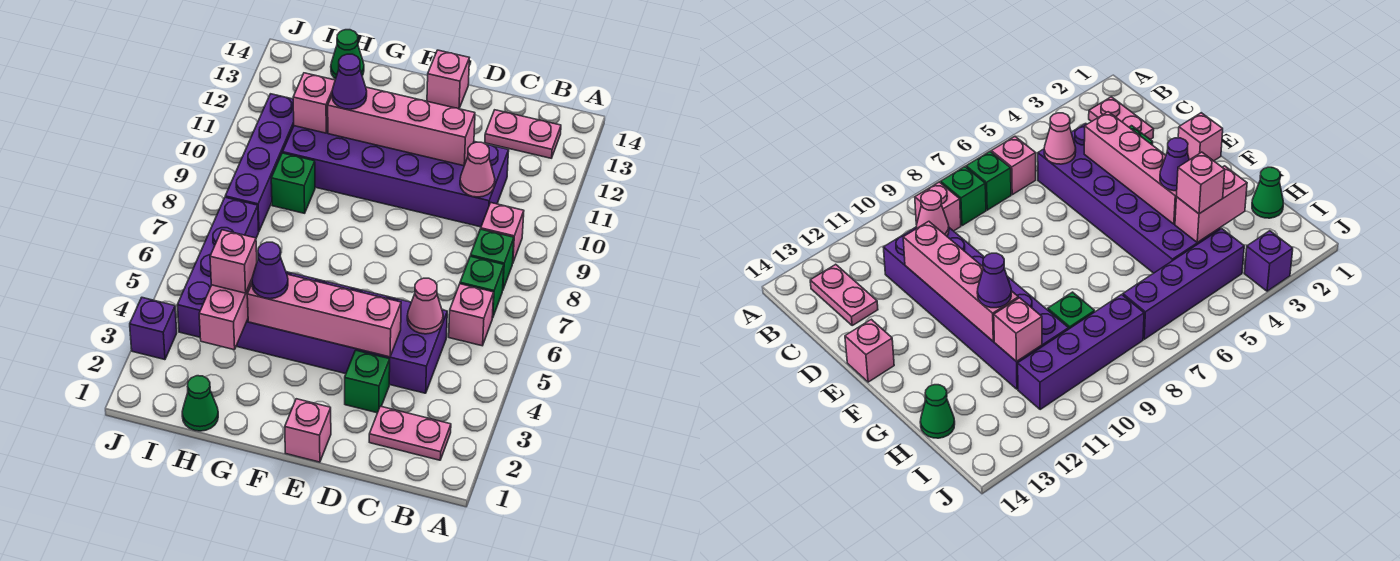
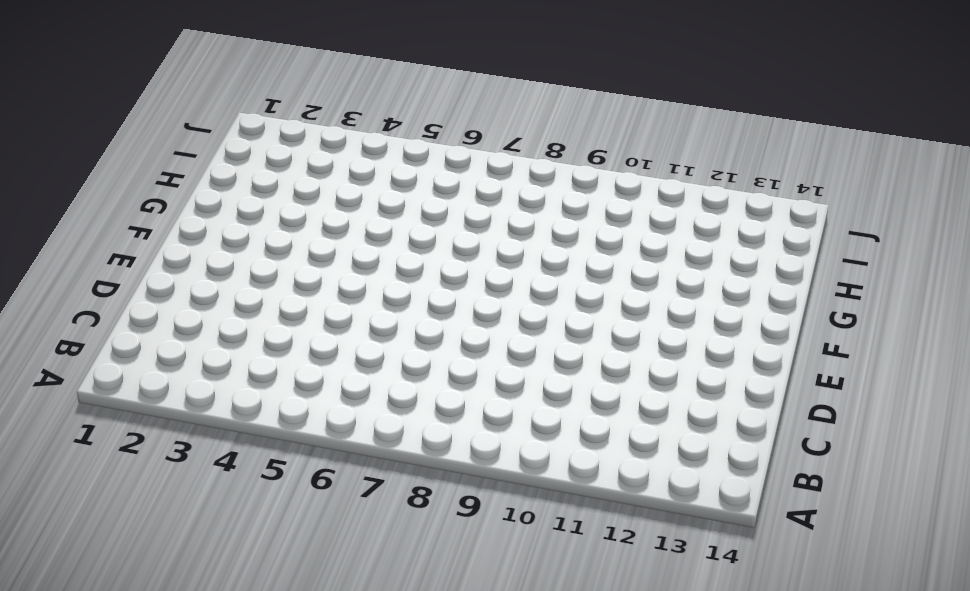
none -> pink 1x2 plate [369,406,451,460]
none -> pink 1x1 brick [449,284,494,346]
none -> green 1x1 brick [460,256,504,318]

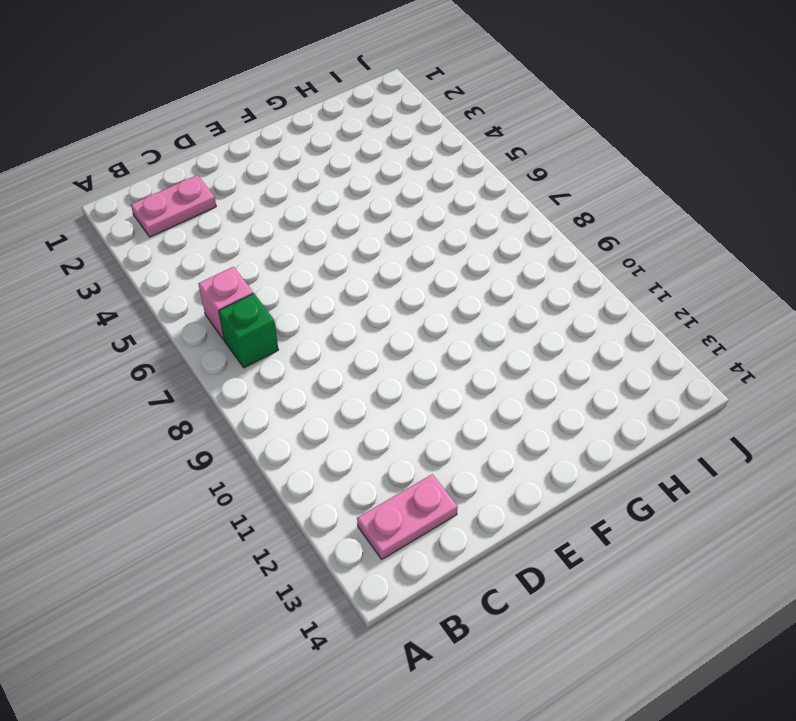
none -> green 1x1 brick [470,229,514,289]
none -> pink 1x1 brick [481,203,524,262]
none -> purple 2x6 brick [236,272,447,393]

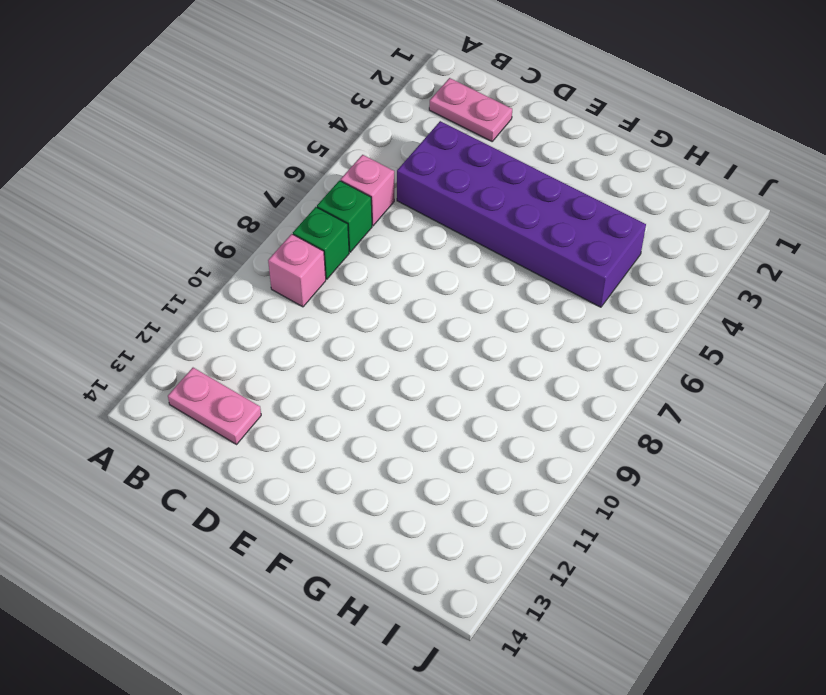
none -> purple 2x6 brick [283,126,509,227]
none -> green 1x1 brick [345,350,390,413]
none -> pink 1x1 brick [285,399,331,462]

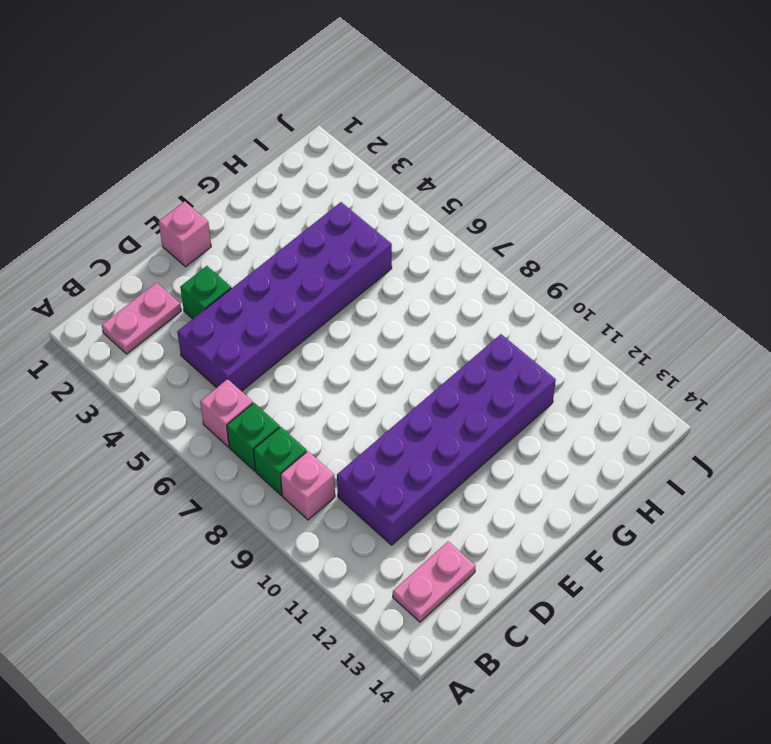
none -> pink 1x1 brick [427,50,469,109]
none -> green 1x1 cone [182,376,218,431]
none -> green 1x1 brick [271,153,315,213]

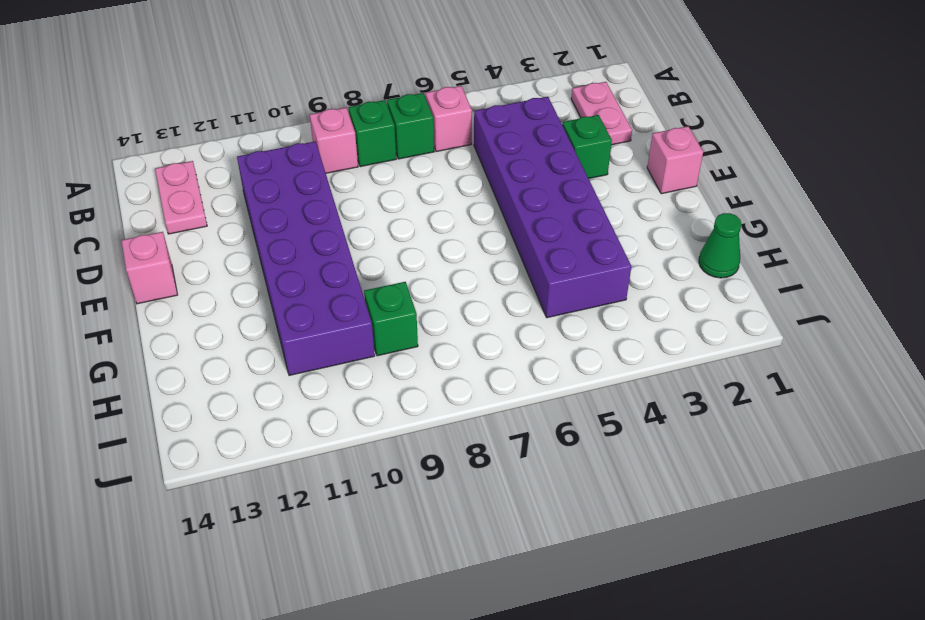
none -> green 1x1 cone [331,30,364,79]
none -> purple 1x4 brick [177,197,259,337]
none -> purple 1x4 brick [225,94,294,231]

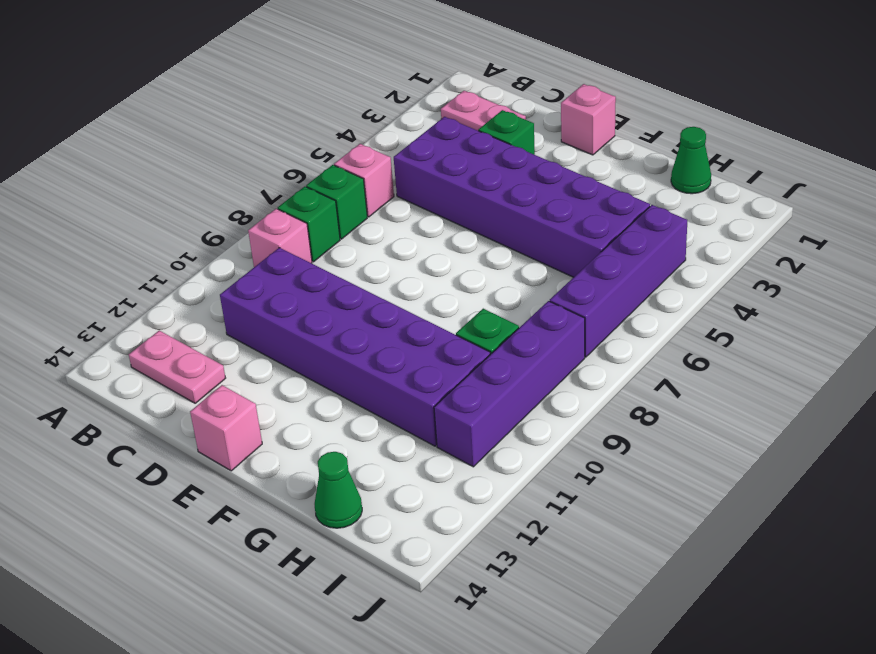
none -> purple 1x1 brick [130,298,177,360]
none -> pink 1x1 cone [407,278,443,334]
none -> pink 1x1 cone [460,142,495,197]

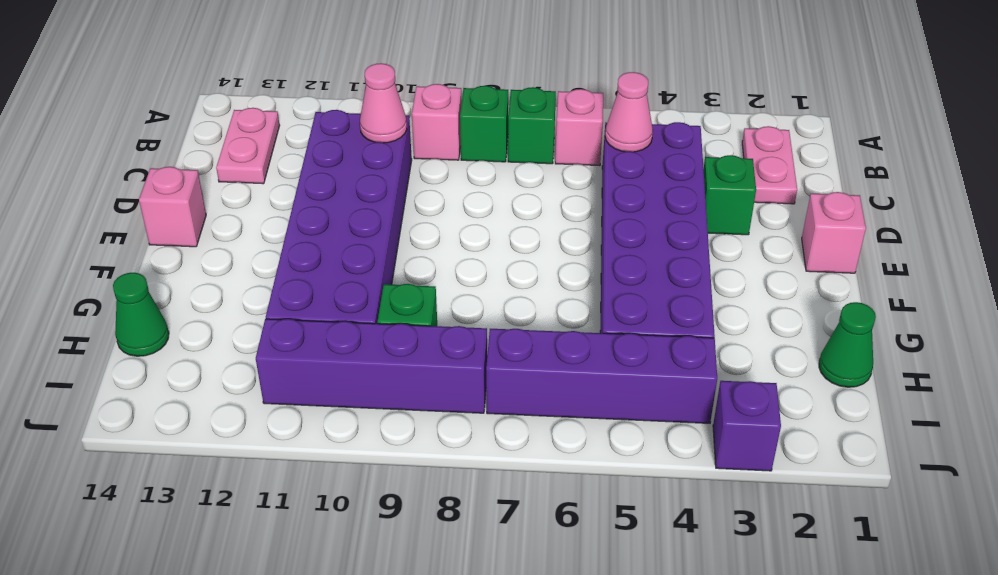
none -> pink 1x4 brick [247,274,401,357]
none -> pink 1x4 brick [328,87,475,166]
none -> pink 1x2 brick [199,279,252,350]

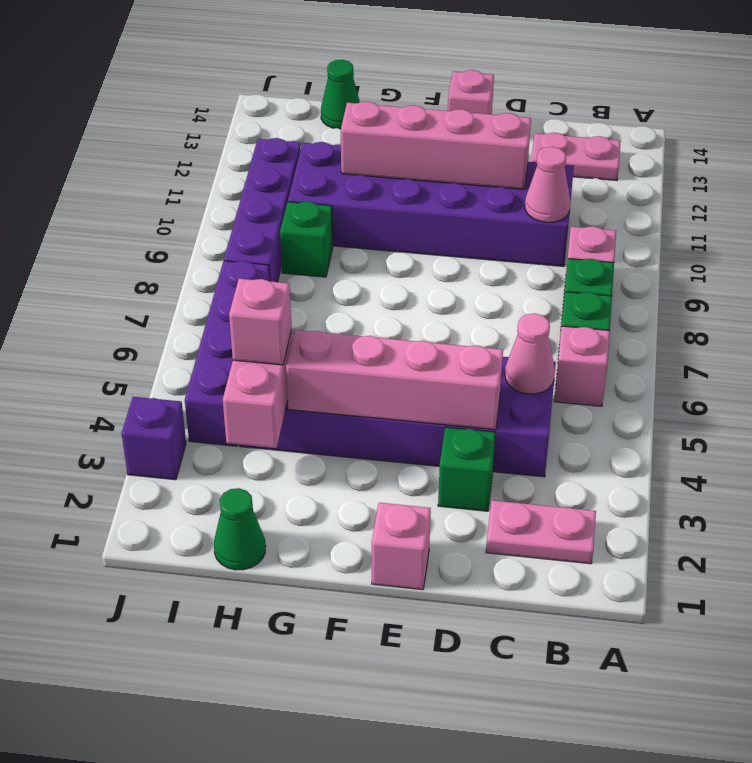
none -> pink 1x1 brick [293,73,335,133]
none -> purple 1x1 cone [252,242,288,299]
none -> purple 1x1 cone [332,54,367,109]

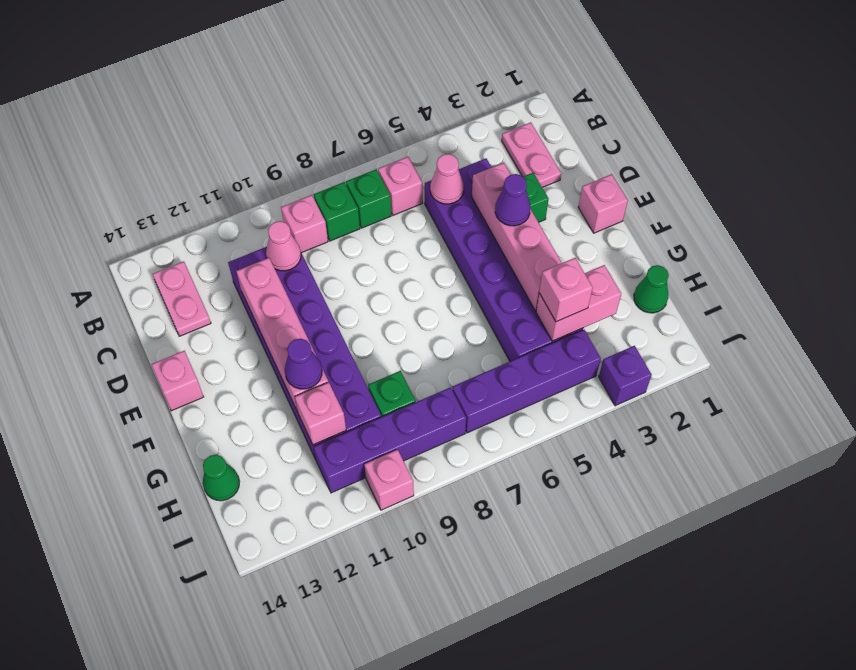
purple 1x1 cone [495,174,530,226] -> purple 1x1 cone moved to [252,242,288,299]
pink 1x1 brick [364,450,414,510] -> none

